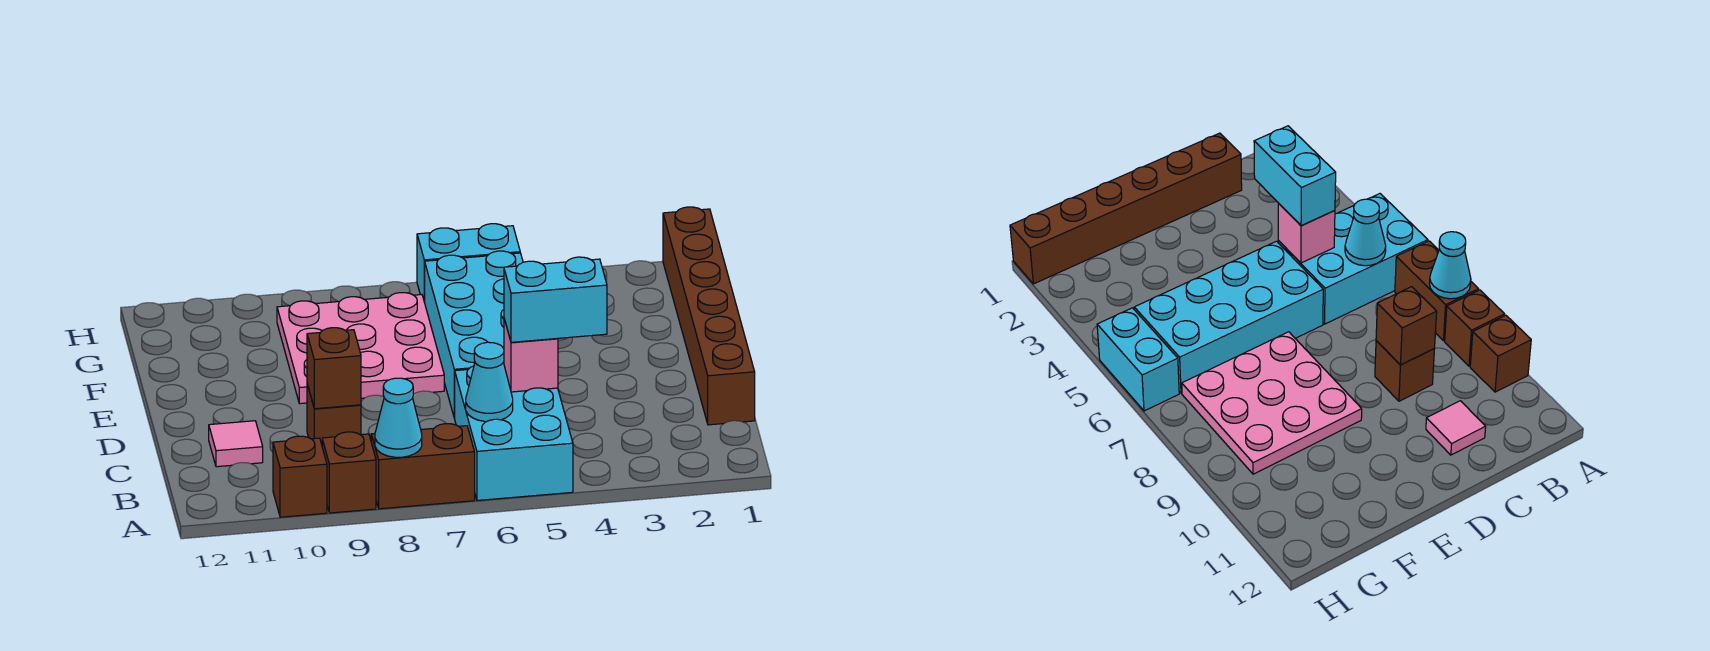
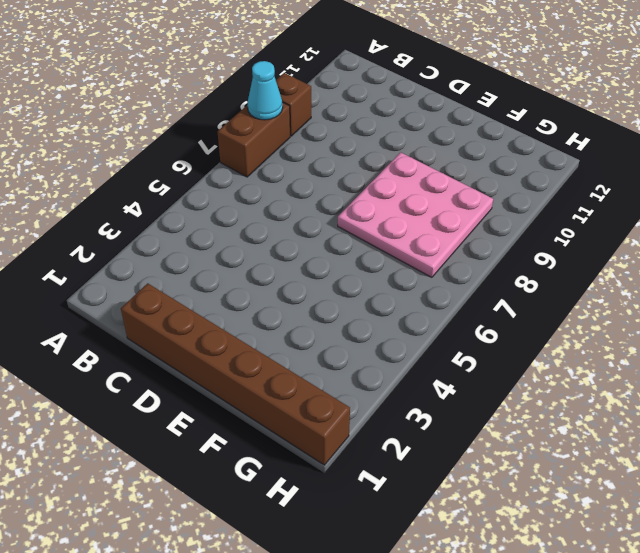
none -> cyan 2x3 brick [455,366,573,500]
none -> brown 1x1 brick [273,436,327,517]
none -> brown 1x1 brick [307,384,361,444]

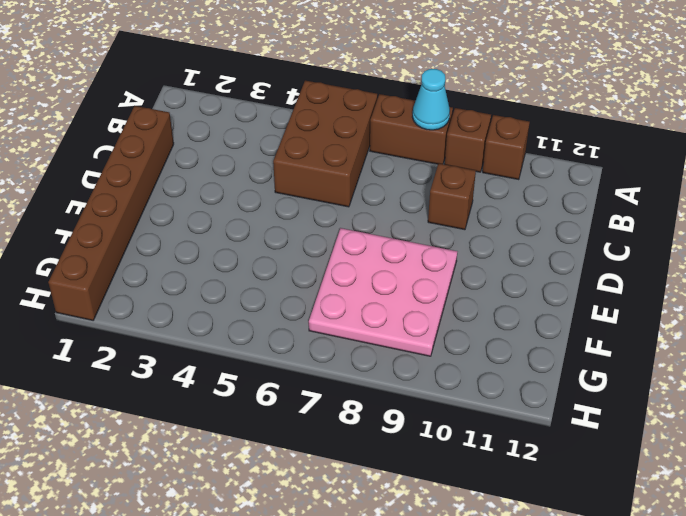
brown 2x3 brick [273,80,377,207] -> cyan 2x3 brick [455,366,573,500]
none -> pink 1x1 tile [209,421,263,467]
none -> cyan 2x4 brick [425,251,523,418]
none -> cyan 1x2 brick [417,224,520,302]

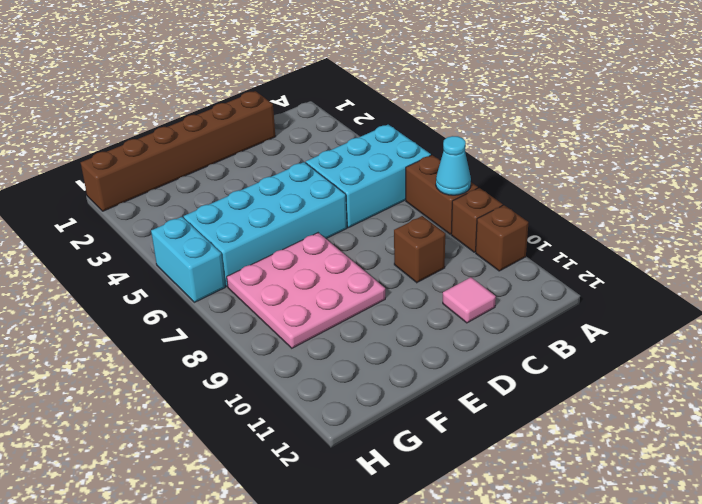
none -> cyan 1x1 cone [466,342,513,422]
none -> pink 1x1 brick [504,319,558,392]
none -> brown 1x1 brick [307,328,361,409]

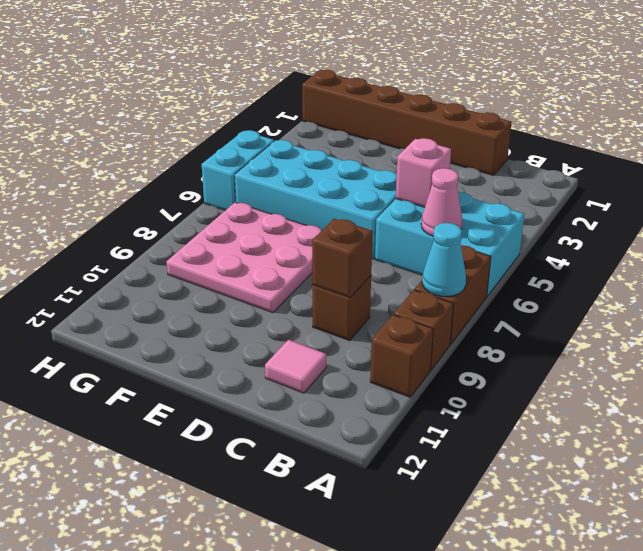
pink 1x1 cone [421,168,462,236] -> cyan 1x1 cone [466,342,513,422]
none -> cyan 1x2 brick [504,257,607,342]

